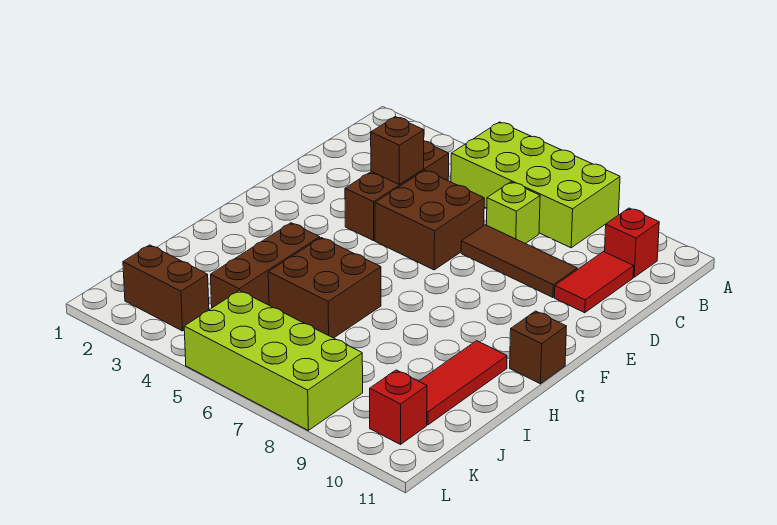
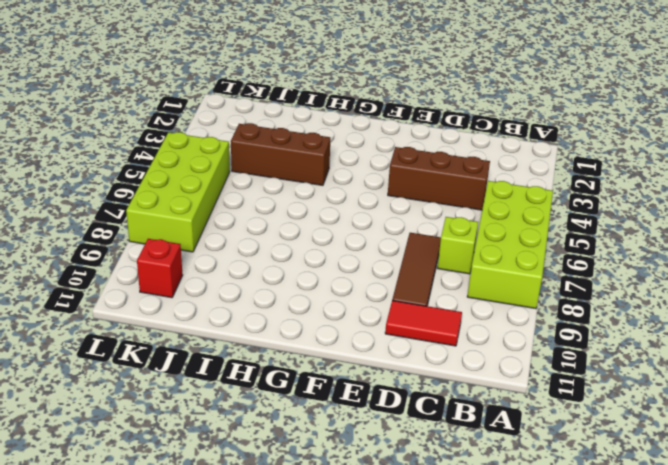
none -> red 1x1 brick [605,208,659,277]
none -> brown 2x2 brick [375,170,484,270]
none -> brown 1x1 brick [510,311,566,384]

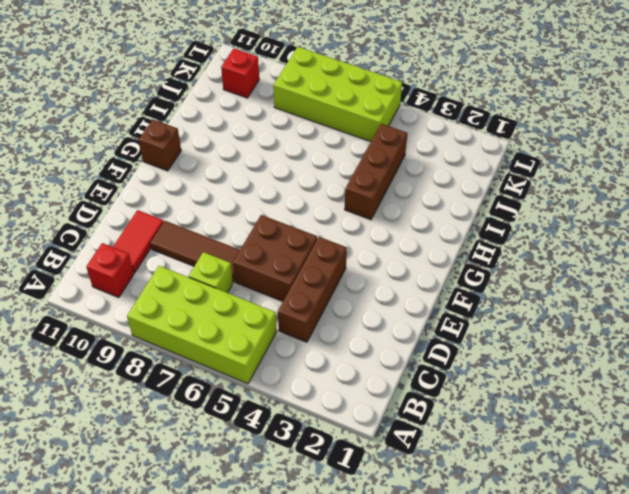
none -> brown 2x2 brick [268,238,381,338]
none -> red 1x3 tile [419,341,507,425]
none -> brown 1x2 brick [123,245,209,331]

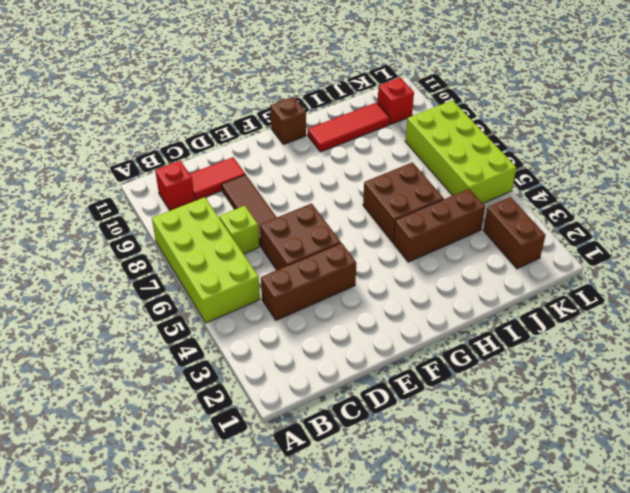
none -> brown 1x1 brick [371,117,424,185]

